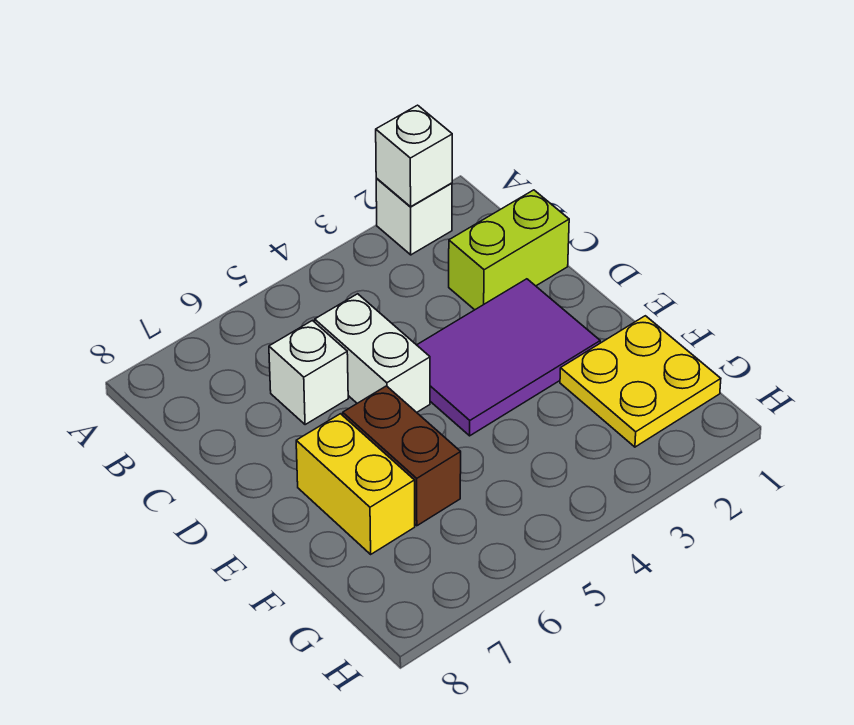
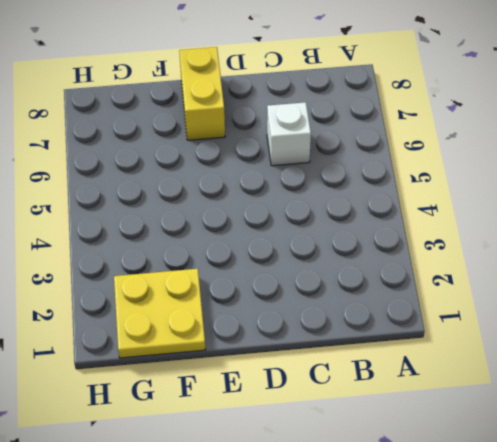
yellow 1x2 brick [179,47,225,140] -> yellow 1x2 brick turned to [296,414,415,554]
none -> white 1x1 brick [376,178,452,255]
none -> lime 1x2 brick [449,190,569,310]

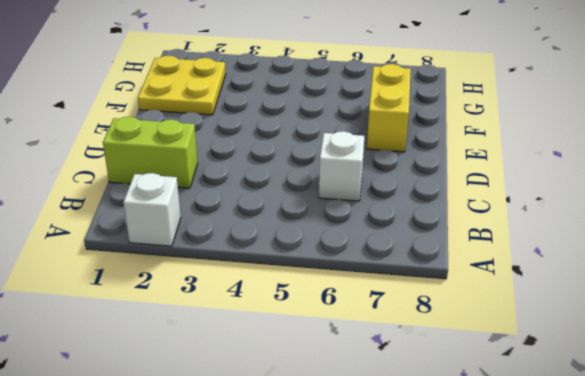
none -> white 1x2 brick [315,294,430,412]
none -> purple 2x3 tile [417,279,600,436]

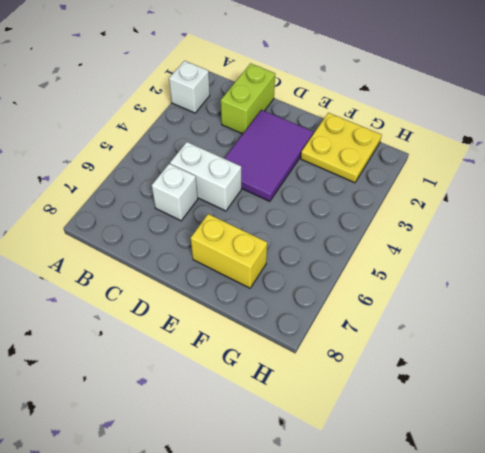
none -> brown 1x2 brick [343,386,461,526]
none -> white 1x1 brick [376,105,452,207]

